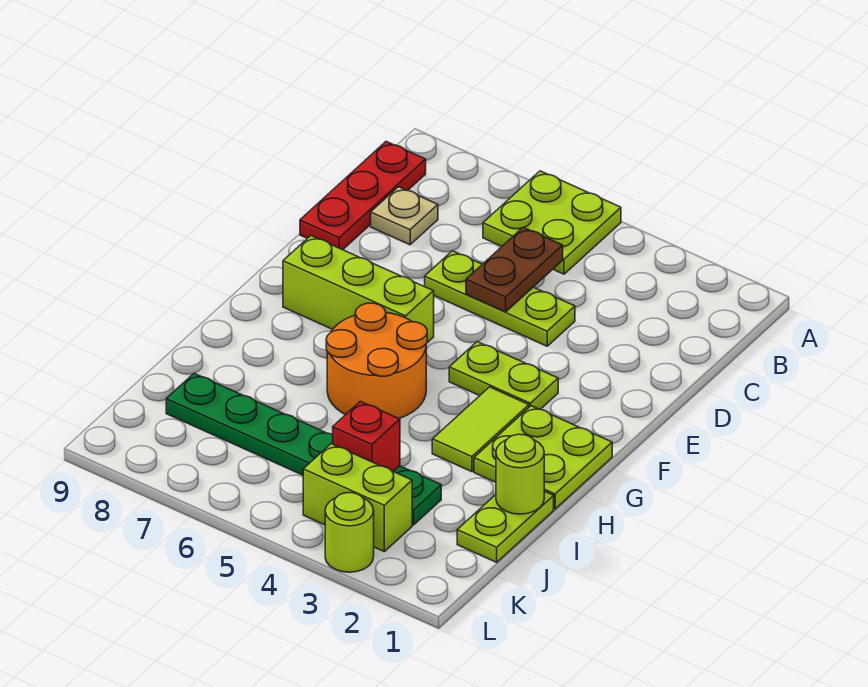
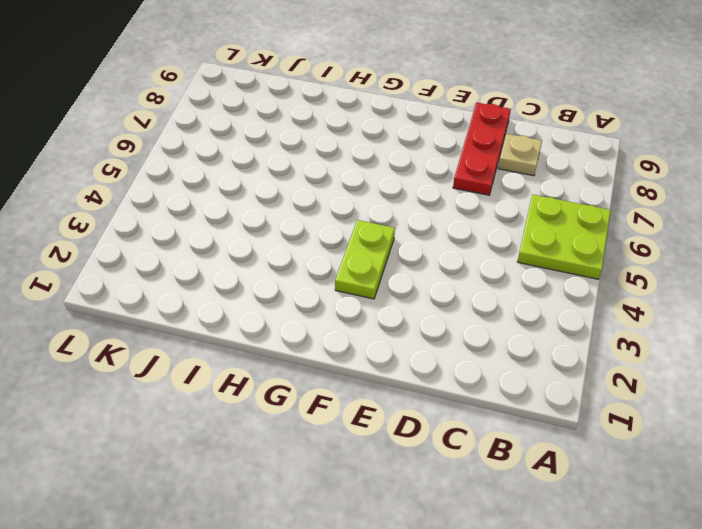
red 1x3 plate [453,103,511,195] -> red 1x3 plate turned to [300,141,426,250]
none -> lime 1x3 plate [425,251,575,346]
none -> lime 1x3 brick [283,236,434,343]
none -> lime 2x2 plate [474,406,612,509]

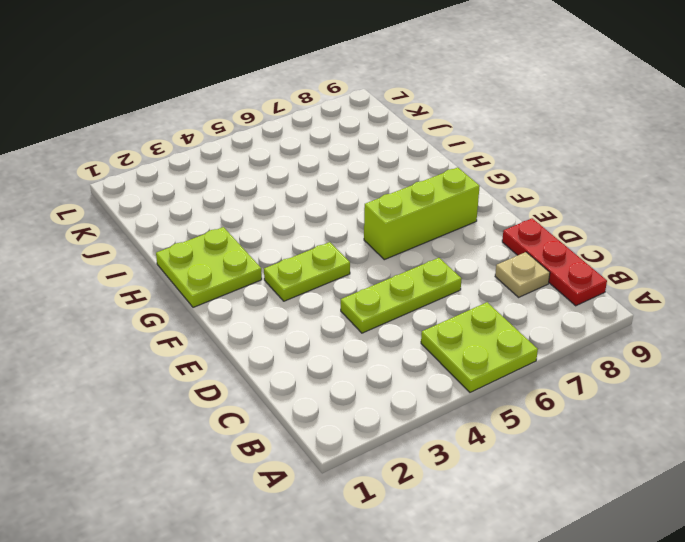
none -> lime 1x2 tile [432,387,529,472]
none -> orange 2x2 round brick [326,303,427,419]
none -> lime 1x2 plate [457,491,554,562]

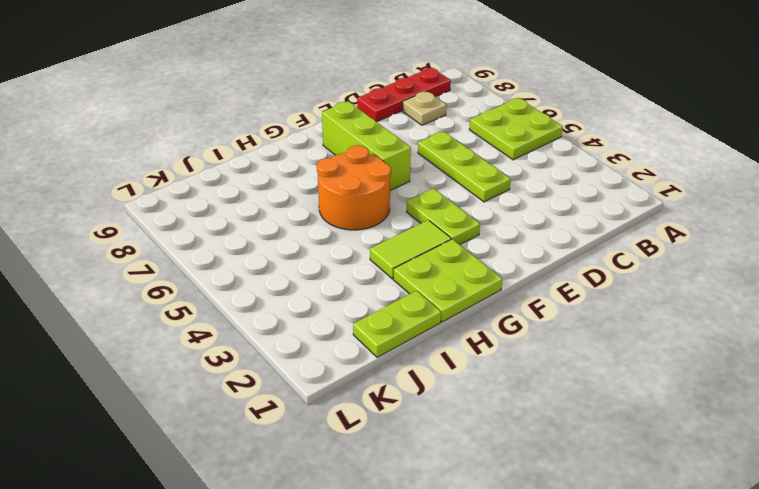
none -> green 1x6 plate [166,373,441,525]
none -> lime 1x2 brick [303,444,412,551]
none -> lime 1x1 round brick [325,493,374,572]

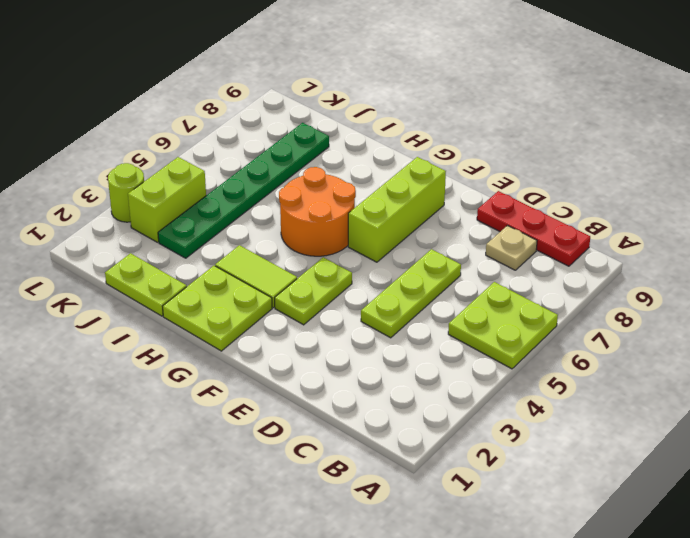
none -> brown 1x2 plate [466,227,563,312]
none -> lime 1x1 round brick [496,434,544,514]
none -> red 1x1 brick [333,401,400,471]

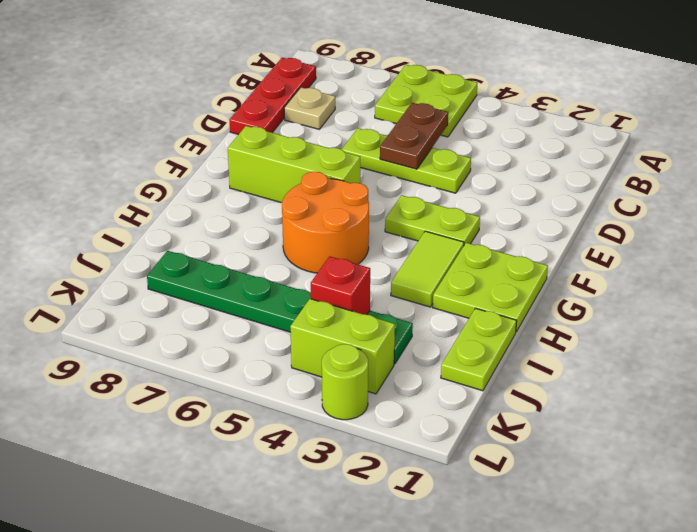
none -> lime 1x1 round brick [496,434,544,514]

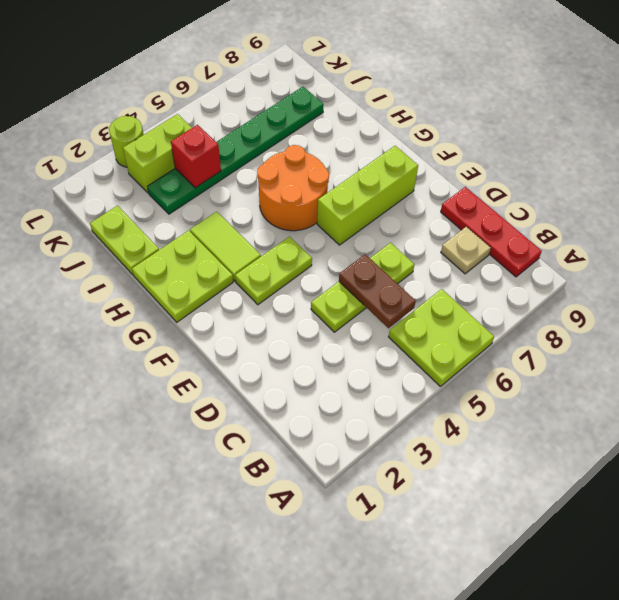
none -> lime 1x1 round brick [496,434,544,514]

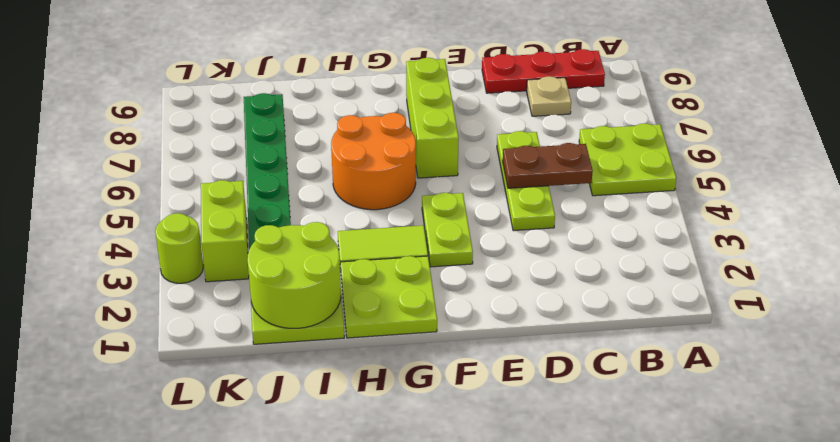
lime 2x2 round brick [247,222,341,328] -> lime 1x1 round brick [496,434,544,514]
none -> red 1x1 brick [333,401,400,471]

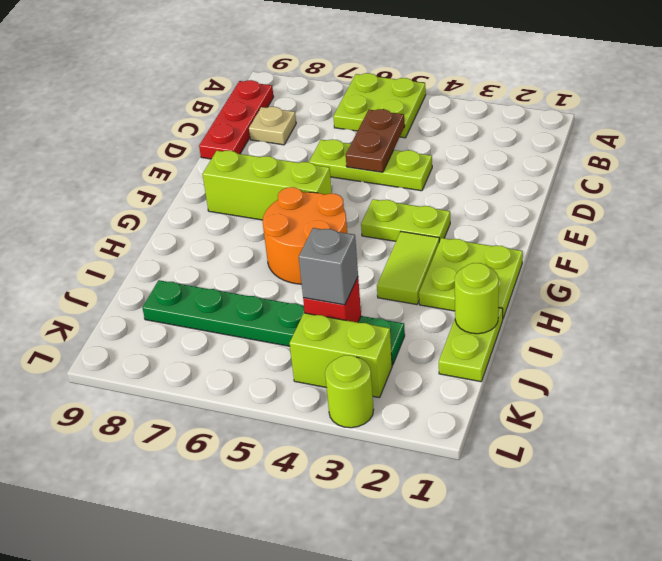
grey 1x1 brick [299,228,358,305] -> none

